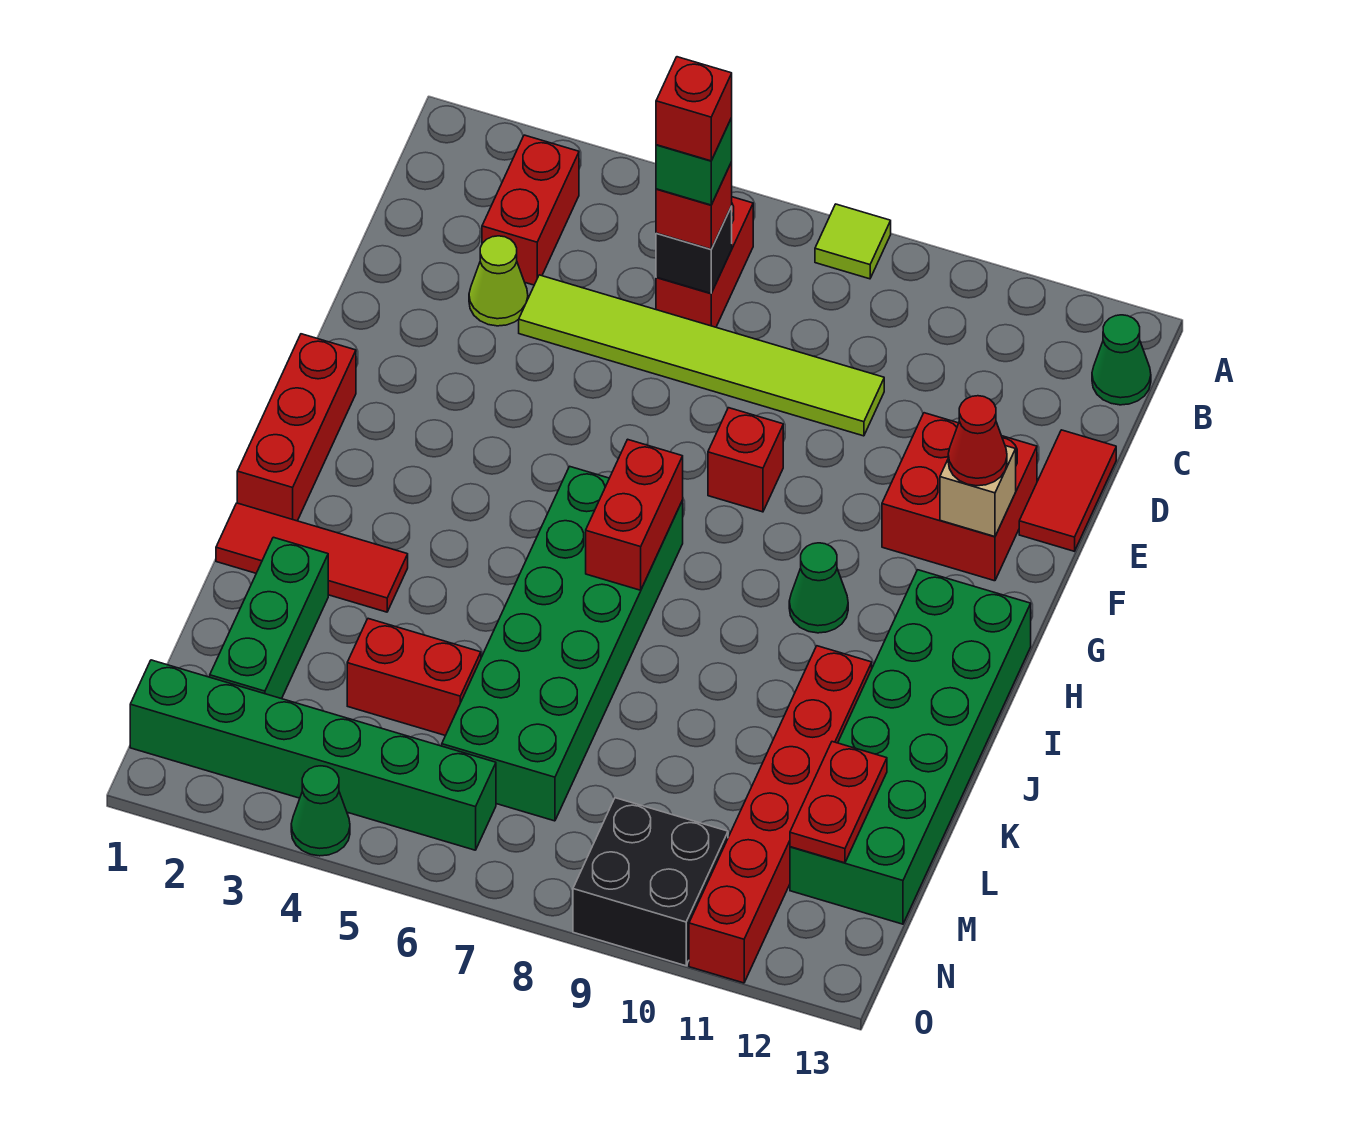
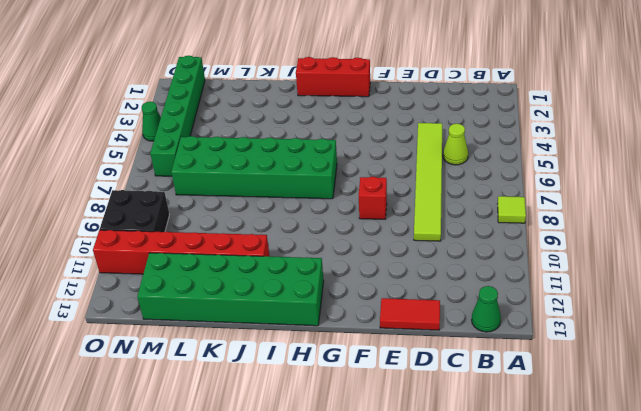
lime 1x1 cone [443,124,468,165] -> lime 1x1 cone moved to [469,236,528,326]
none -> red 1x2 brick [482,135,579,285]
none -> red 1x2 brick [656,197,753,327]
none -> red 2x2 brick [882,413,1037,581]

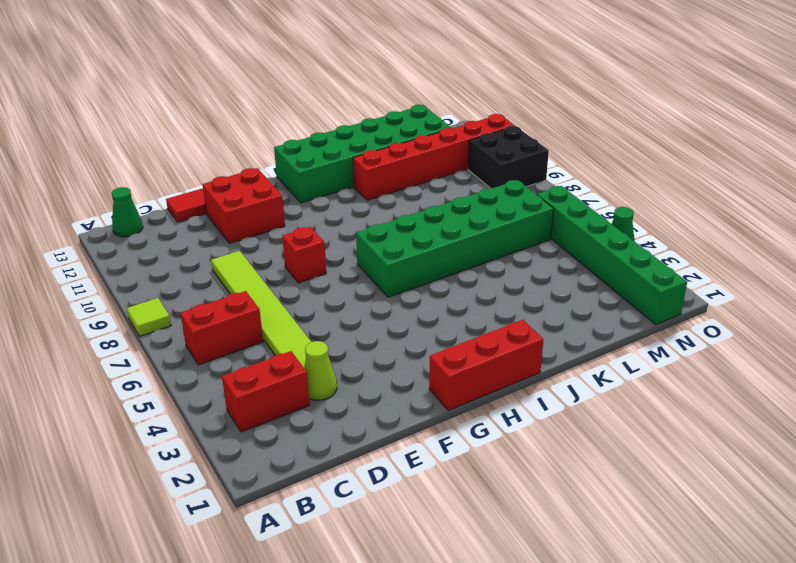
none -> green 1x1 cone [789,543,848,633]
none -> red 1x3 tile [216,503,408,612]
none -> green 1x3 brick [210,537,328,699]

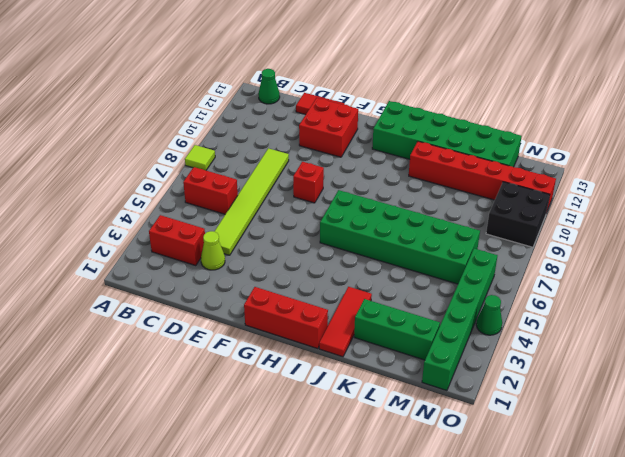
none -> green 1x1 cone [789,543,848,633]
none -> red 1x2 brick [347,619,481,735]
none -> black 1x1 brick [656,206,732,293]

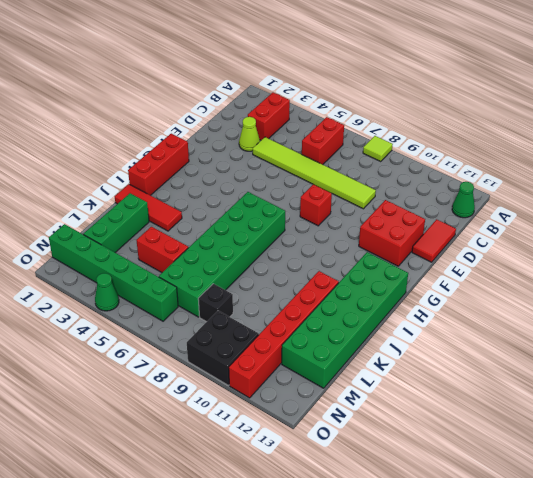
black 1x1 brick [198,284,233,322] -> black 1x1 brick moved to [656,206,732,293]
none -> green 1x1 cone [789,543,848,633]
none -> tan 1x1 brick [940,446,1016,537]
none -> red 1x2 brick [586,439,683,590]

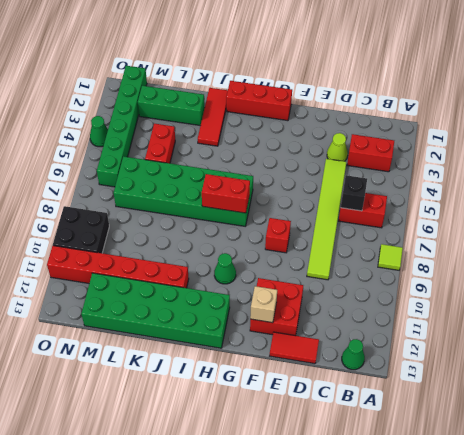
none -> red 1x2 plate [790,742,887,863]
none -> red 1x1 brick [656,162,732,249]
none -> red 1x1 cone [948,396,1007,486]

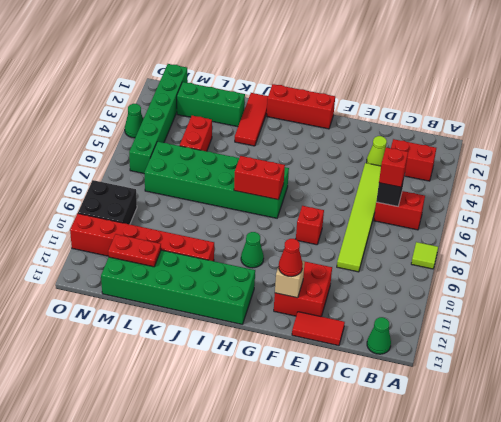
none -> green 1x1 brick [656,118,732,205]
none -> red 1x1 brick [656,57,732,161]

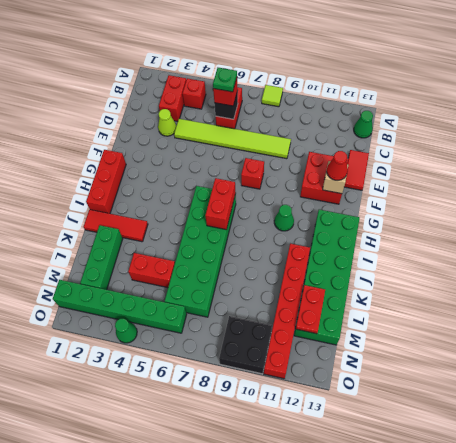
red 1x1 brick [182,78,206,109] -> red 1x1 brick moved to [656,57,732,161]
green 1x1 plate [213,68,237,92] -> green 1x1 brick [656,118,732,205]

